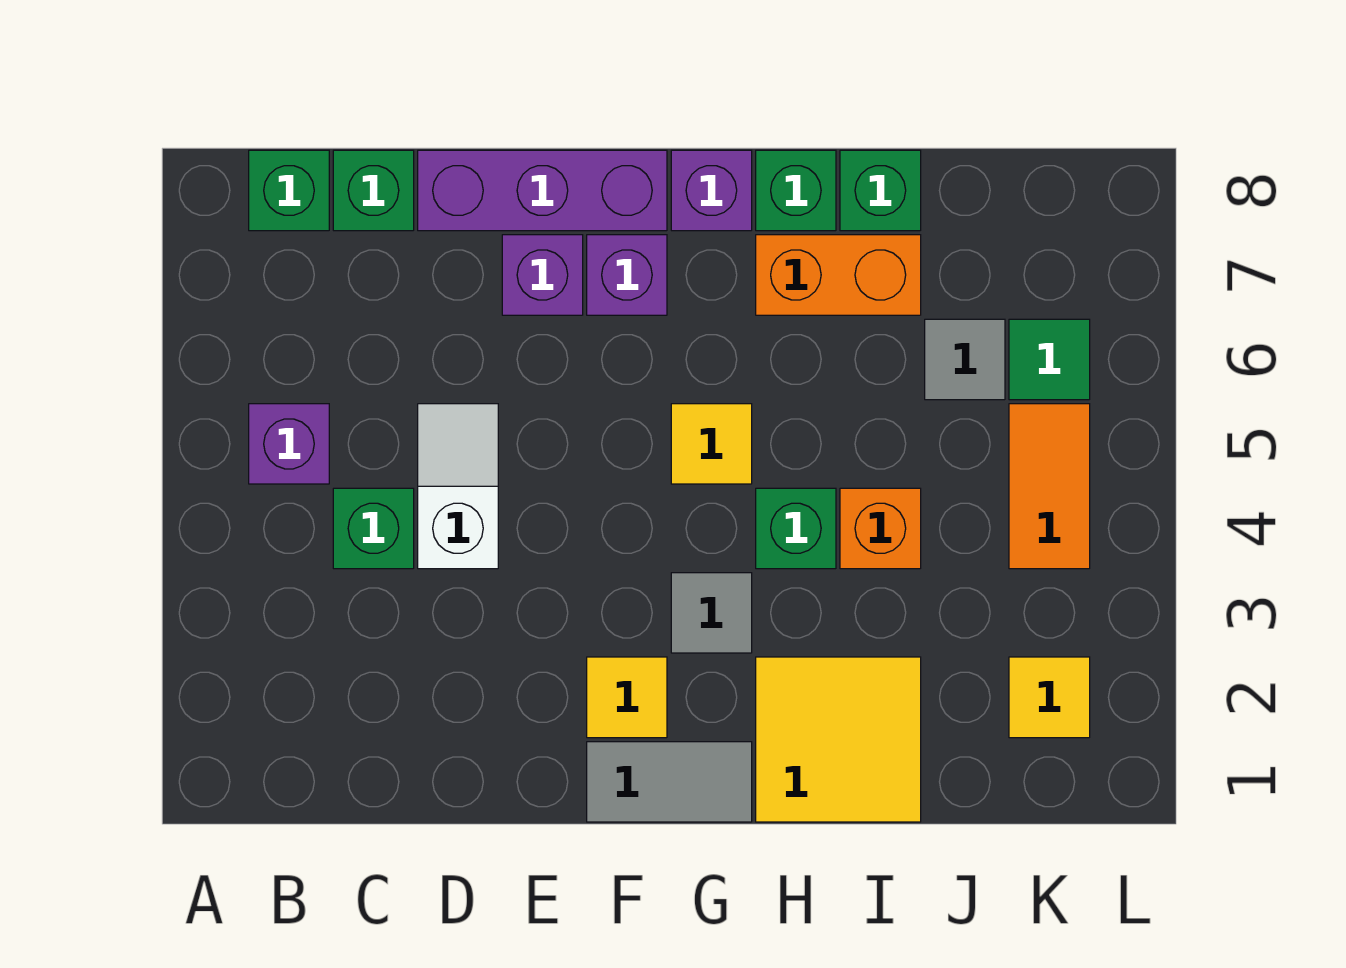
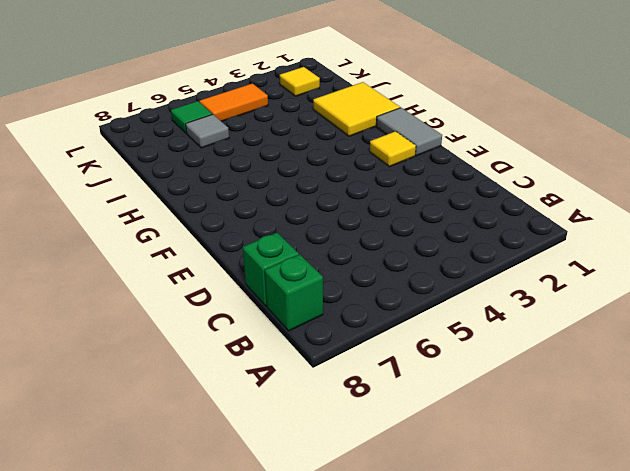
none -> purple 1x1 brick [249,404,329,484]
none -> green 1x1 brick [333,488,414,569]
none -> white 1x2 slope [418,404,498,569]

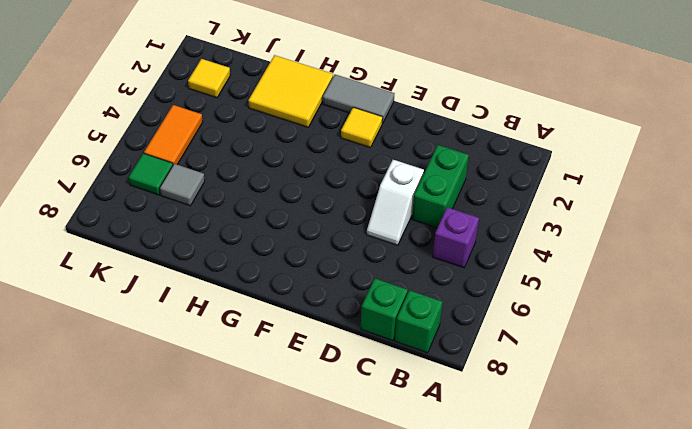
green 1x2 brick [412,145,469,228] -> green 1x1 brick [333,488,414,569]
none -> purple 1x3 brick [418,150,667,231]
none -> purple 1x1 brick [502,235,583,315]
none -> purple 1x1 brick [587,235,667,315]

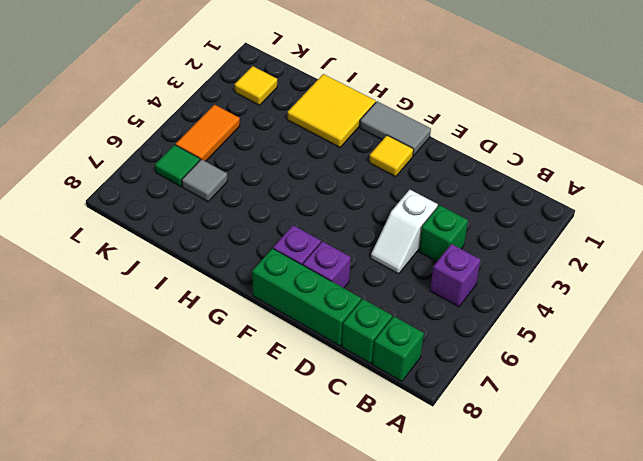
green 1x3 brick [252,248,361,346] -> purple 1x3 brick [418,150,667,231]
none -> grey 1x1 tile [671,573,752,653]
none -> yellow 1x1 tile [671,404,752,484]
none -> purple 1x1 brick [671,150,752,231]

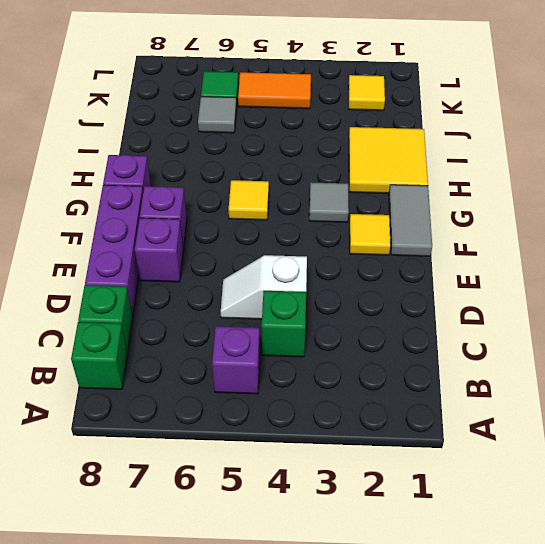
none -> green 1x1 brick [756,488,836,569]
none -> orange 1x2 brick [756,235,921,315]
none -> green 1x1 brick [756,150,836,231]

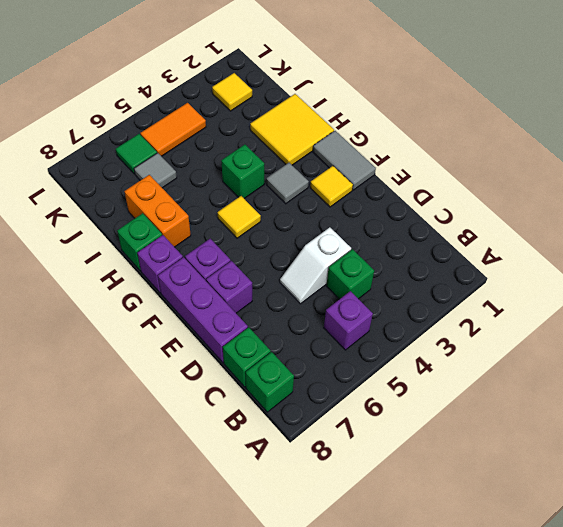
none -> orange 1x1 brick [840,488,921,569]
none -> green 1x1 brick [840,150,921,231]

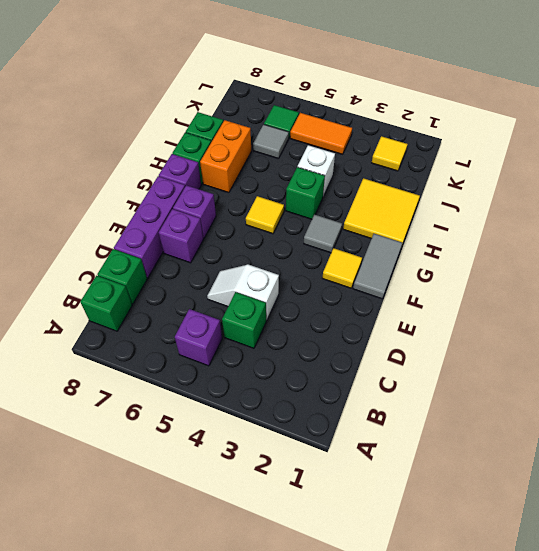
white 1x1 brick [298,145,335,196] -> orange 1x1 brick [840,488,921,569]

